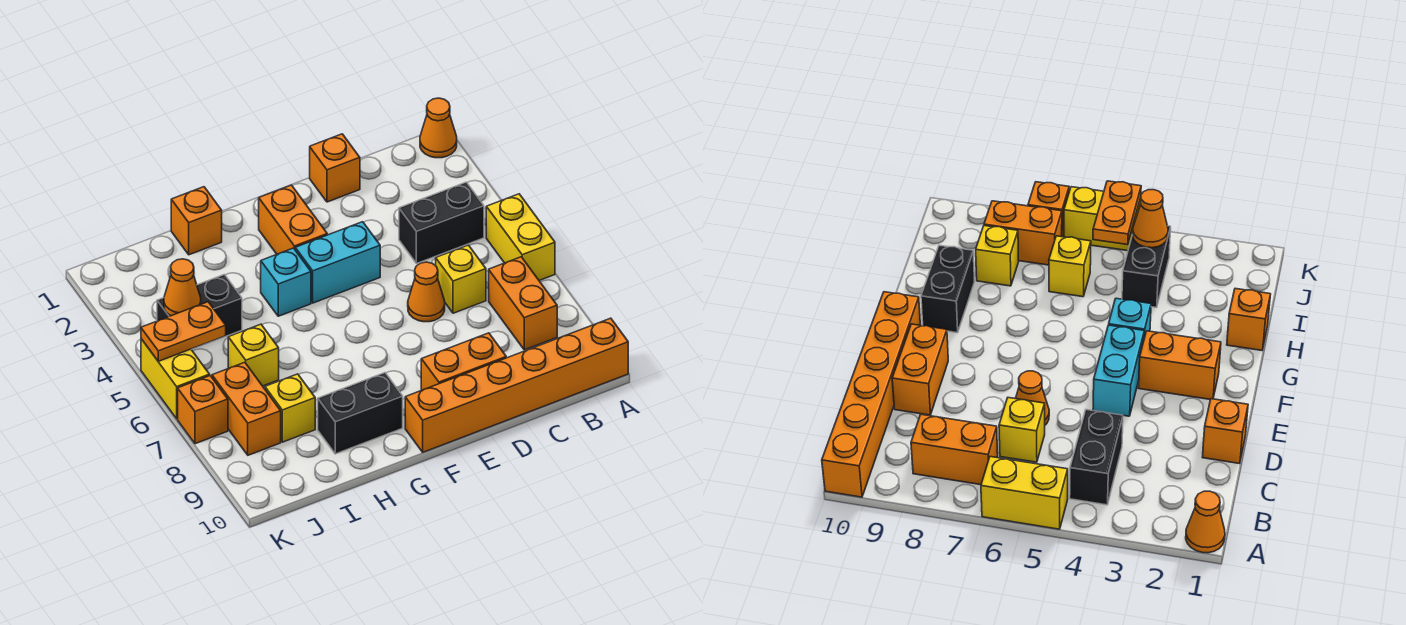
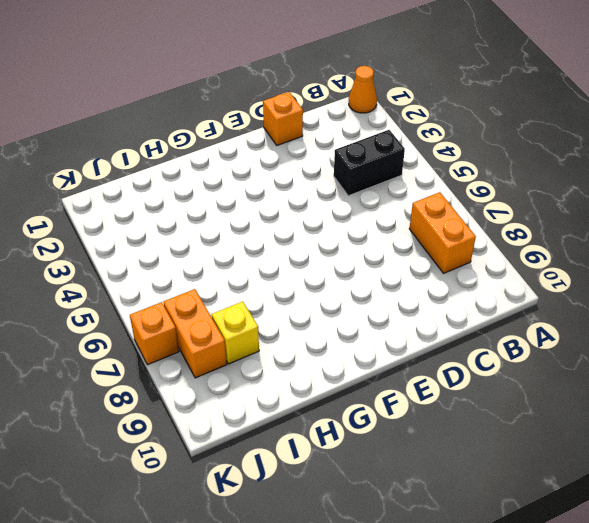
none -> yellow 1x2 brick [486,194,555,280]
none -> orange 1x6 brick [405,318,628,452]
none -> yellow 1x1 brick [436,245,486,313]

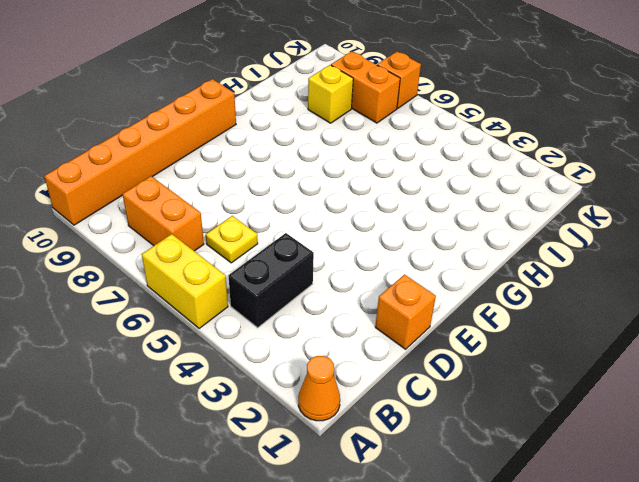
yellow 1x1 plate [206,216,258,263] -> yellow 1x1 brick [436,245,486,313]
none -> orange 1x1 cone [408,262,445,322]
none -> orange 1x2 brick [421,333,506,390]
none -> cyan 1x2 brick [295,222,380,303]

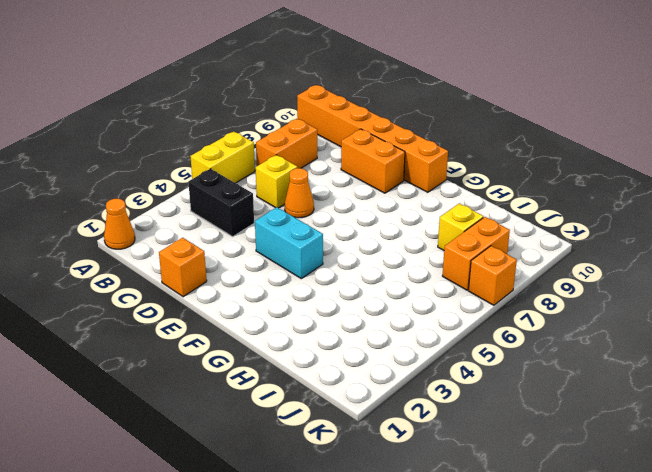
none -> orange 1x2 brick [259,185,327,254]
none -> cyan 1x1 brick [261,248,311,316]
none -> black 1x2 brick [318,373,403,454]

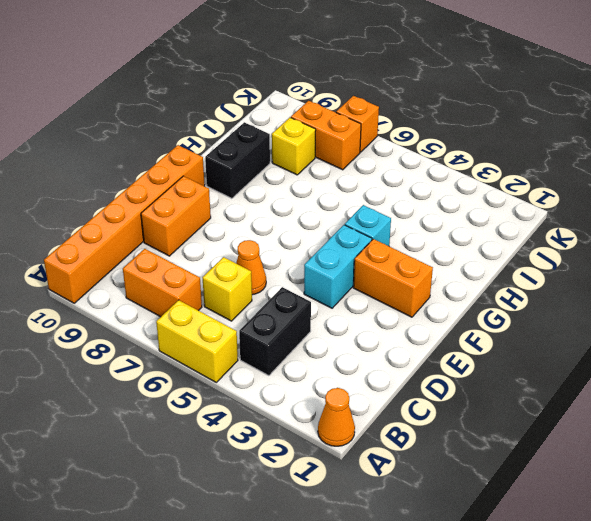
none -> orange 1x1 brick [310,134,360,202]
none -> orange 1x1 brick [171,187,222,255]
none -> black 1x2 brick [157,275,242,350]

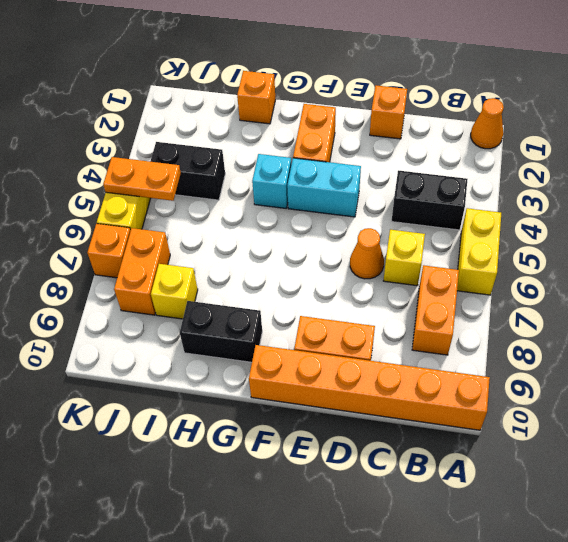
none -> yellow 1x1 brick [228,324,279,386]
none -> orange 1x1 cone [164,259,201,316]

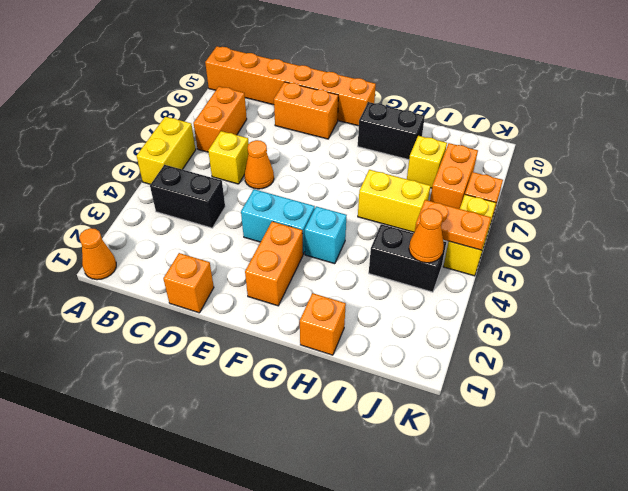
yellow 1x2 brick [358,170,430,232] -> yellow 1x1 brick [228,324,279,386]

